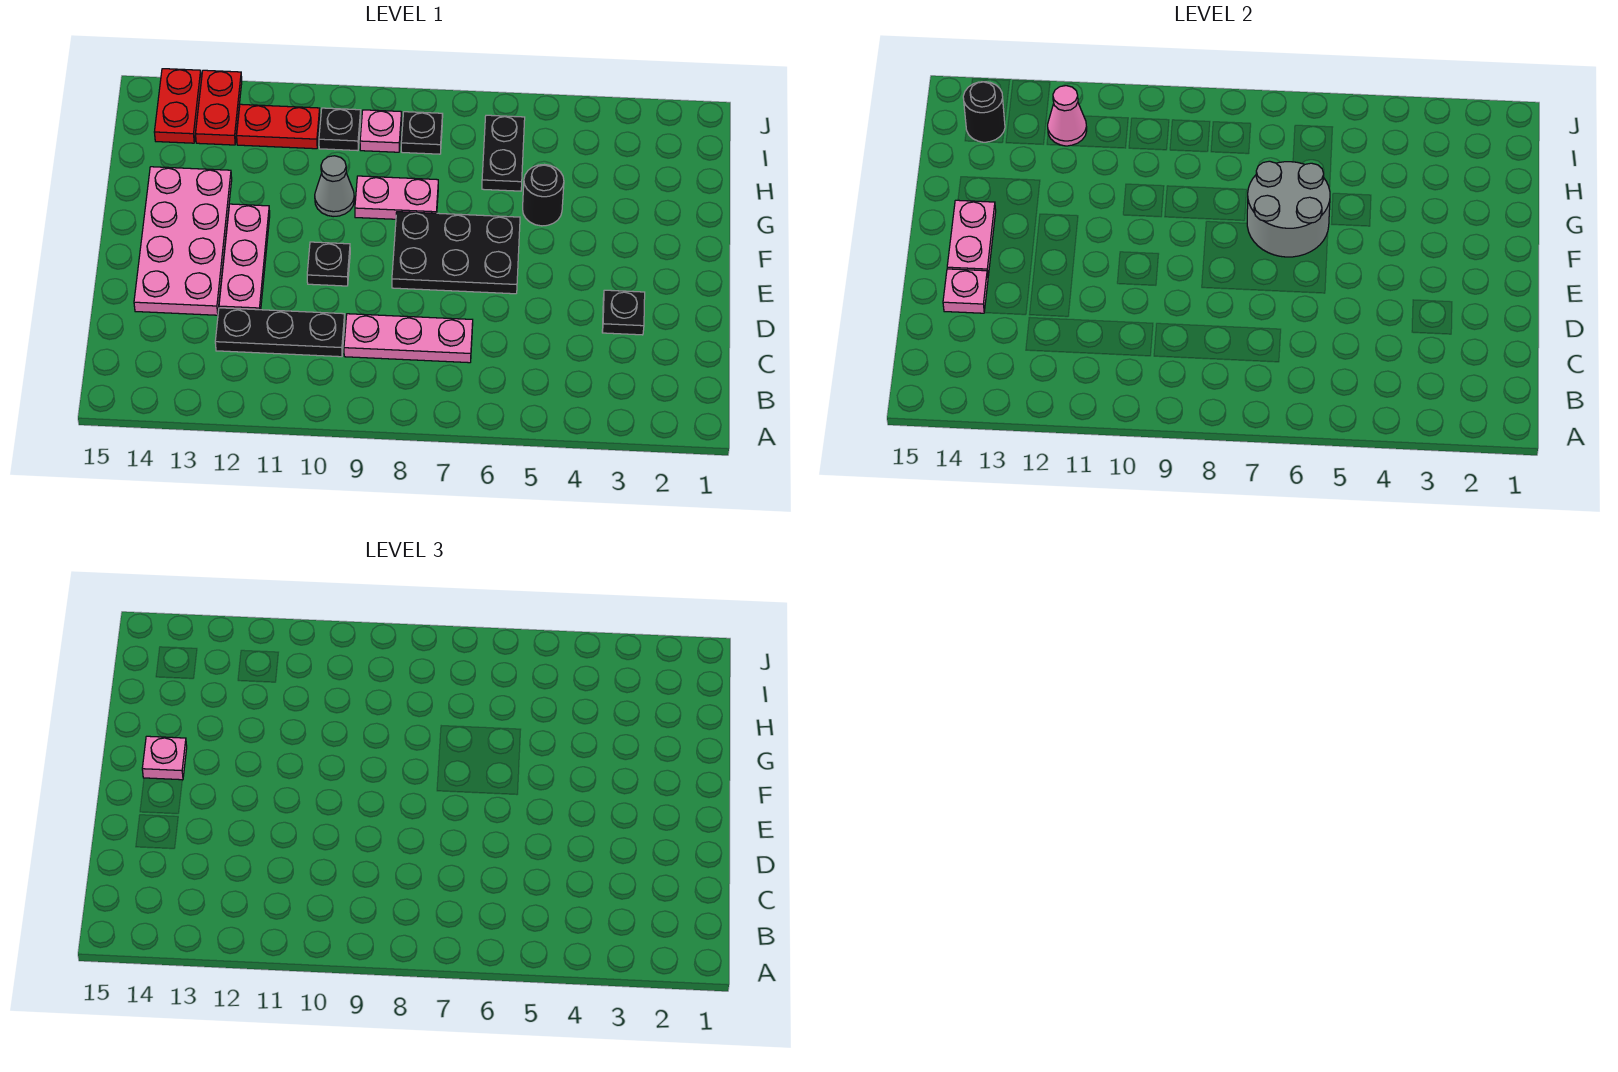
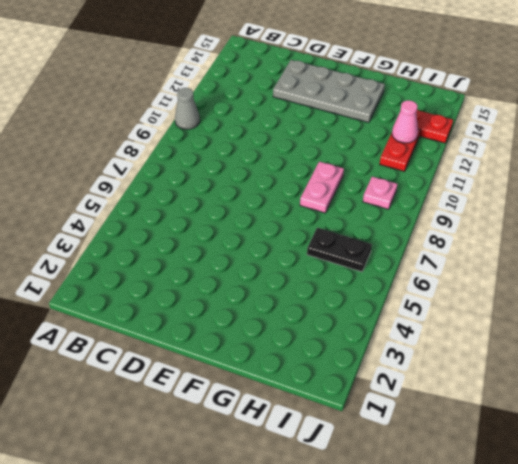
grey 1x1 cone [175,88,200,129] -> grey 1x1 cone moved to [315,156,354,217]
grey 2x4 plate [273,60,385,123] -> pink 2x4 plate [134,167,232,315]
none -> pink 1x3 plate [344,314,473,363]
none -> black 1x3 plate [215,308,345,357]
none -> black 1x1 plate [602,290,645,335]

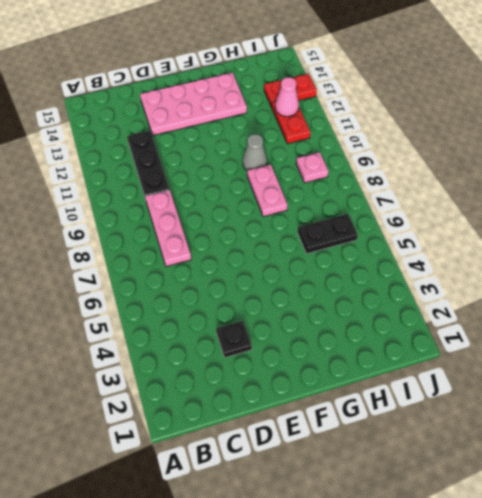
none -> pink 1x3 plate [219,204,270,310]
none -> black 2x3 plate [392,212,520,294]
none -> black 1x1 plate [307,242,350,286]

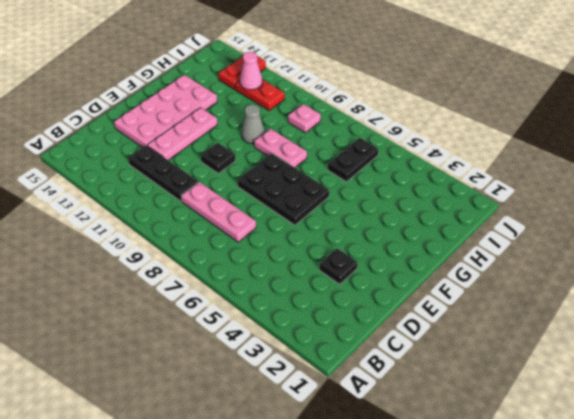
none -> black 1x1 round brick [523,165,564,226]
none -> black 1x1 plate [401,112,443,154]
none -> black 1x1 plate [319,108,361,151]

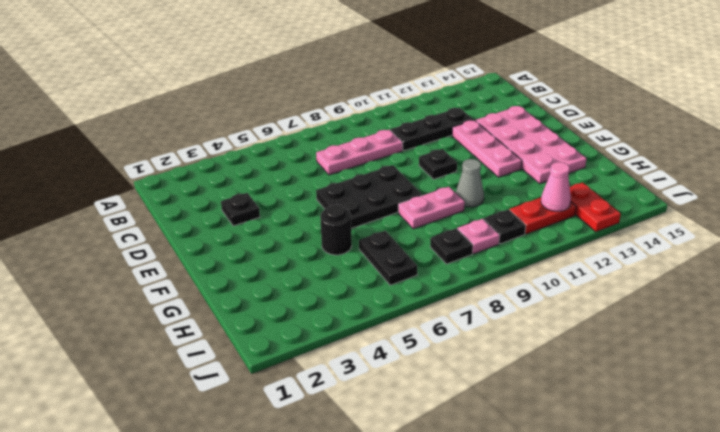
none -> red 1x2 plate [154,69,201,143]
none -> pink 1x1 plate [943,269,988,313]
none -> pink 1x2 plate [947,200,996,276]

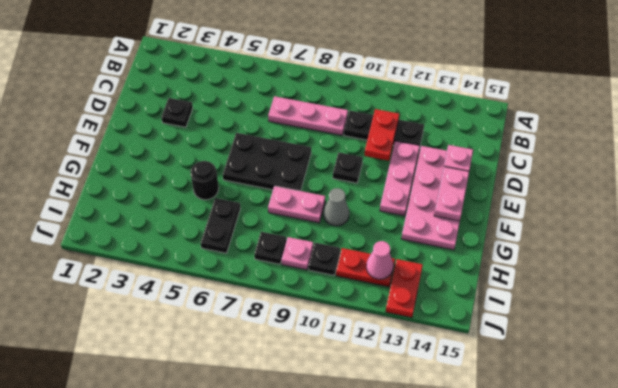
red 1x2 plate [364,109,399,161] -> red 1x2 plate moved to [154,69,201,143]
none -> grey 2x2 round brick [1247,161,1330,257]
none -> black 1x1 round brick [963,82,1005,142]
none -> pink 1x1 plate [142,736,187,780]

